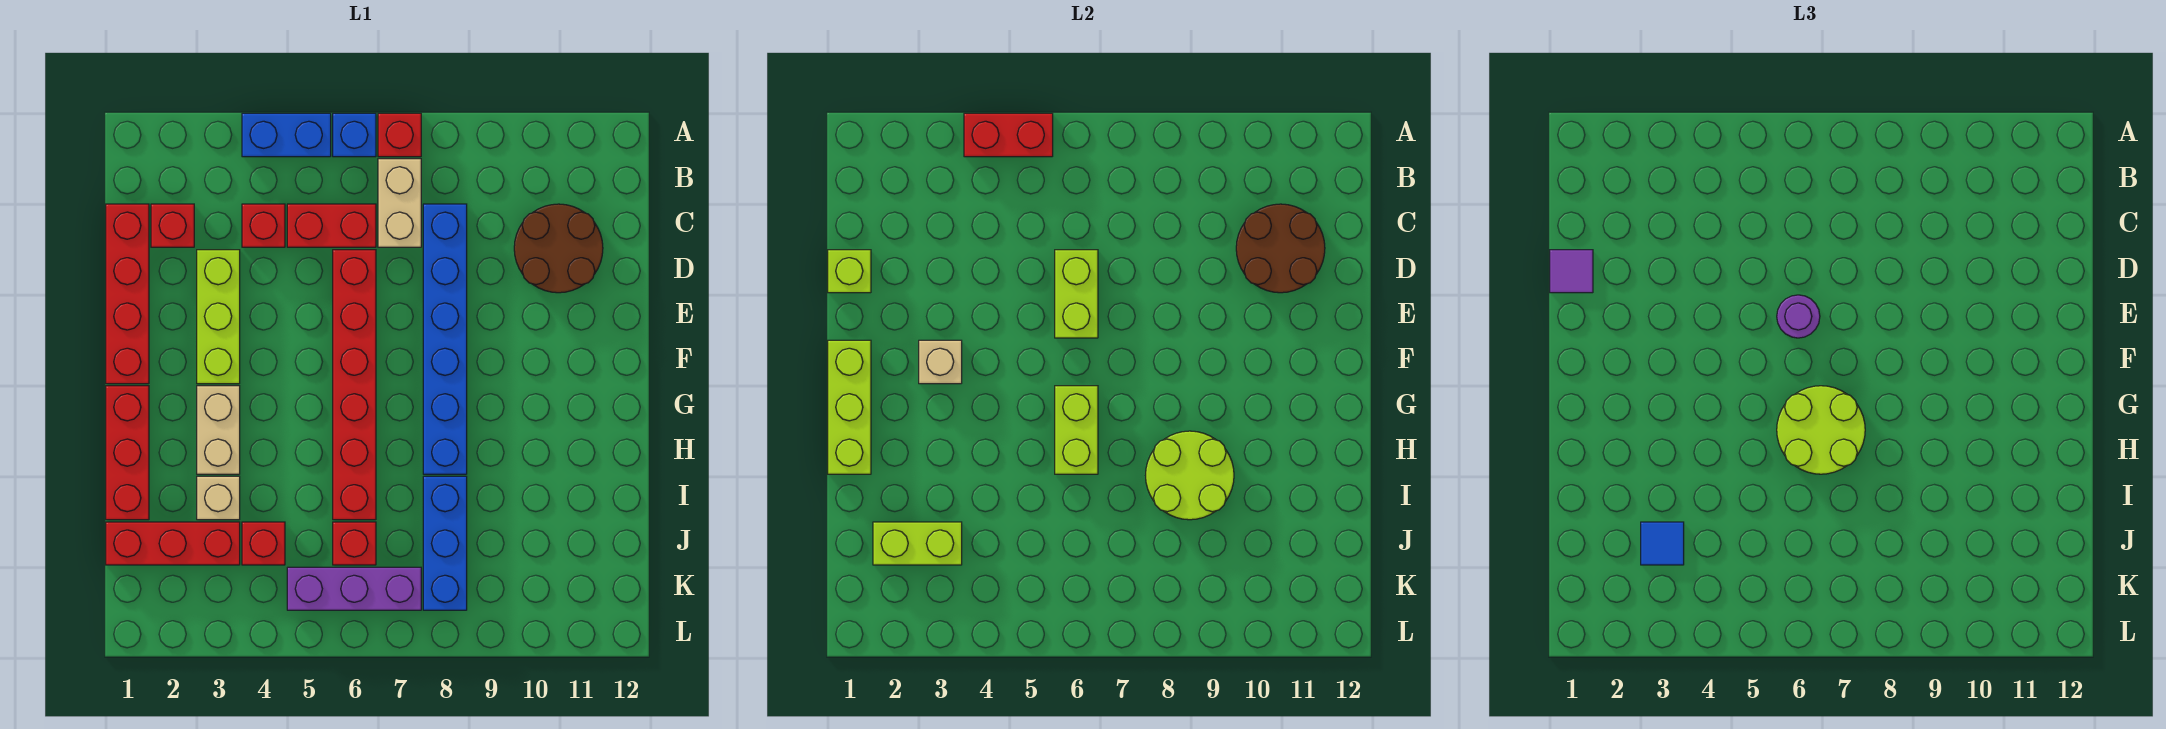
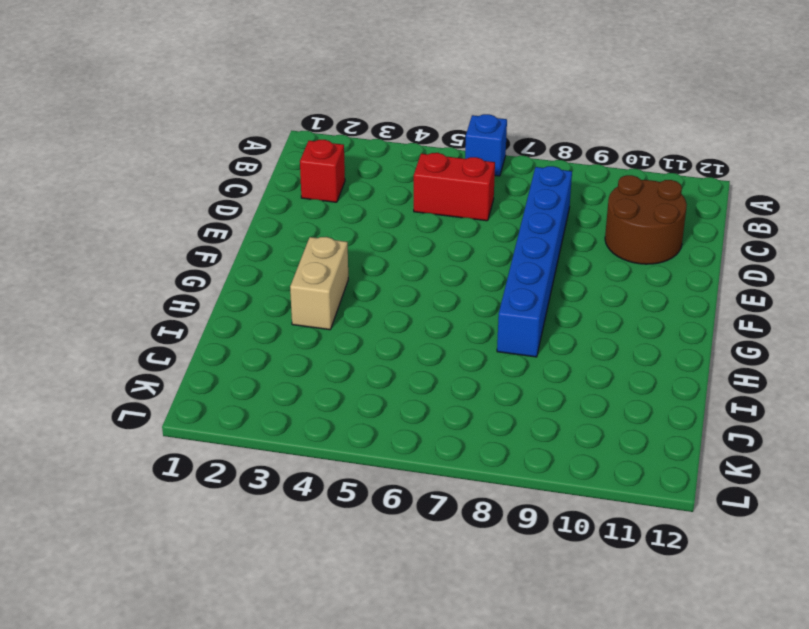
none -> blue 1x2 brick [242,113,331,157]
none -> red 1x1 brick [378,113,421,157]
none -> tan 1x2 brick [378,159,421,247]
none -> red 1x4 brick [106,204,149,384]

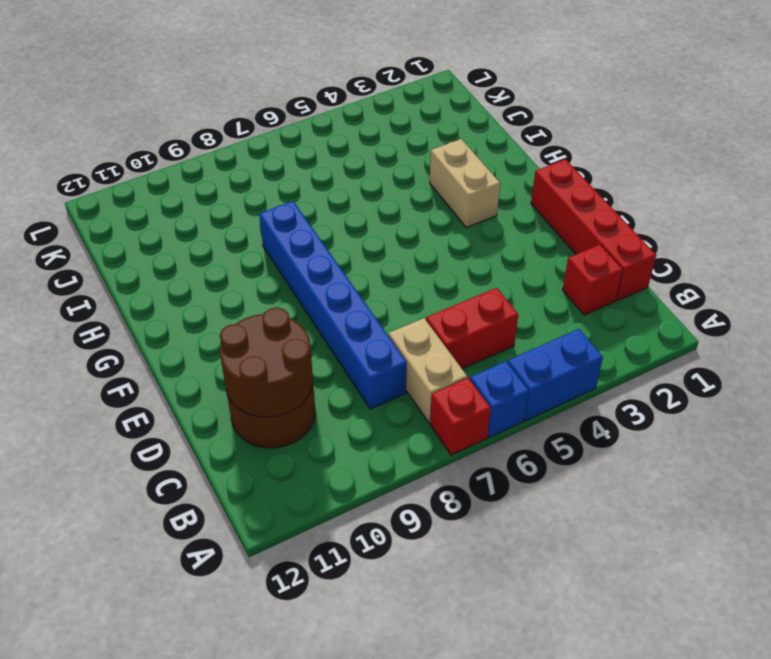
none -> red 1x1 brick [242,204,285,247]
none -> lime 1x3 brick [197,250,240,384]
none -> red 1x6 brick [333,250,376,520]
none -> red 1x3 brick [106,386,149,520]

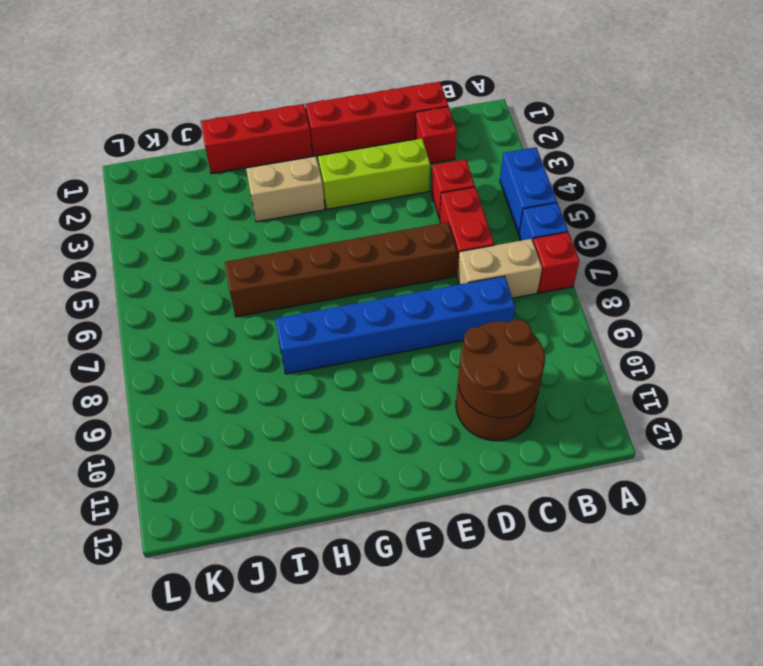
brown 1x6 brick [225,222,457,317] -> red 1x6 brick [333,250,376,520]
none -> tan 1x1 brick [197,476,240,520]
none -> blue 1x3 brick [423,476,467,610]
none -> red 1x3 brick [106,522,240,565]
none -> red 1x1 brick [242,522,285,565]

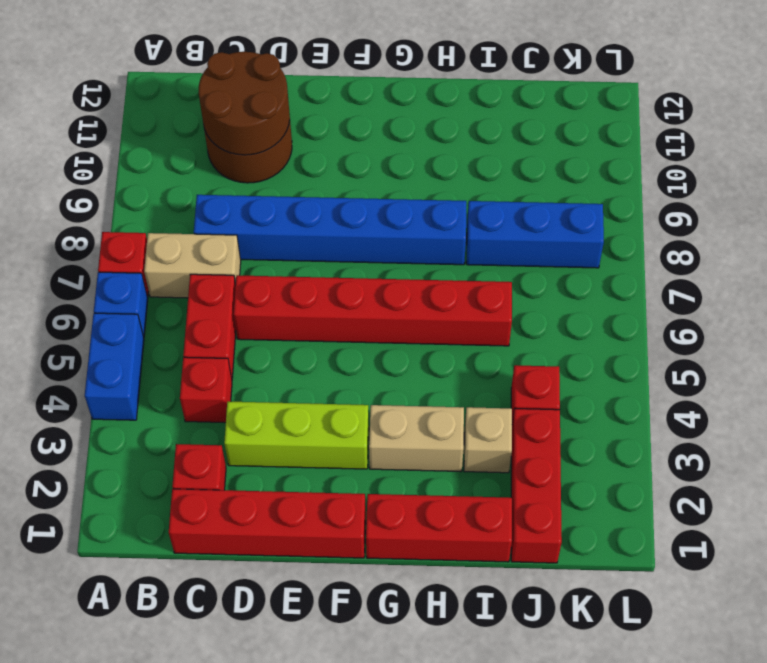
none -> red 1x1 brick [333,522,376,565]
none -> purple 1x3 brick [287,567,421,610]
none -> red 1x2 brick [964,113,1053,157]
none -> lime 1x1 brick [828,250,871,293]

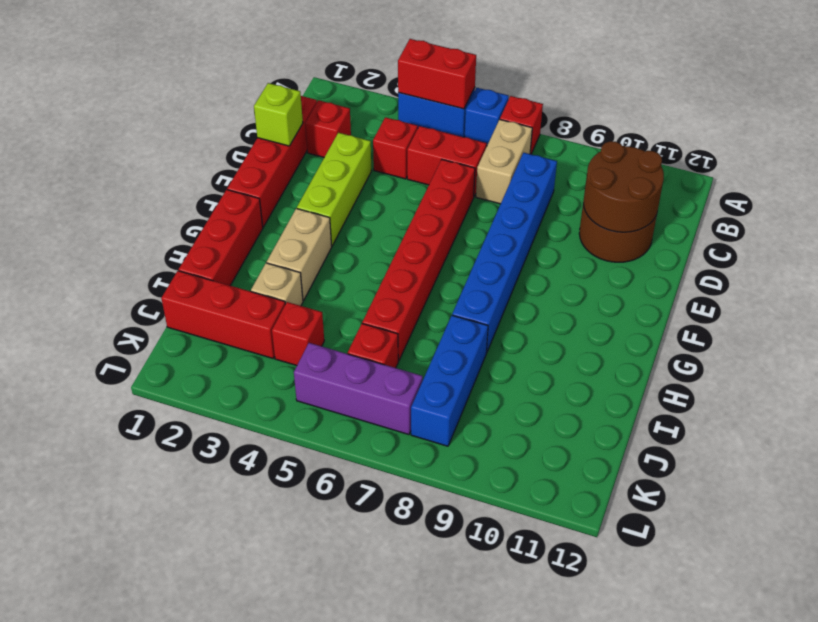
none -> lime 1x2 brick [1055,250,1098,338]
none -> lime 1x3 brick [828,340,871,474]
none -> tan 1x1 brick [919,340,962,384]
none -> lime 1x2 brick [1055,386,1098,474]

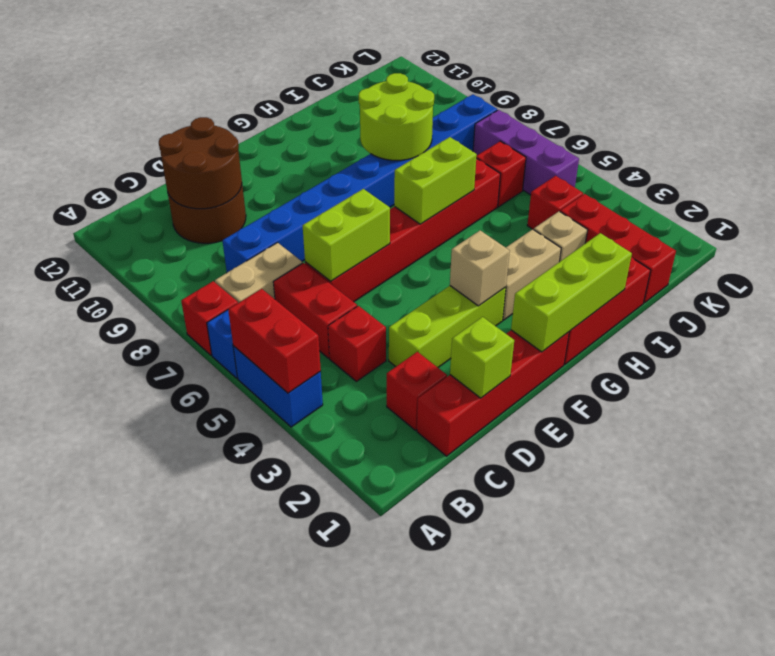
none -> lime 1x2 brick [873,522,962,565]
none -> purple 1x1 tile [1550,250,1593,293]
none -> purple 1x1 round brick [1777,295,1820,338]
none -> lime 2x2 round brick [1777,386,1865,474]

